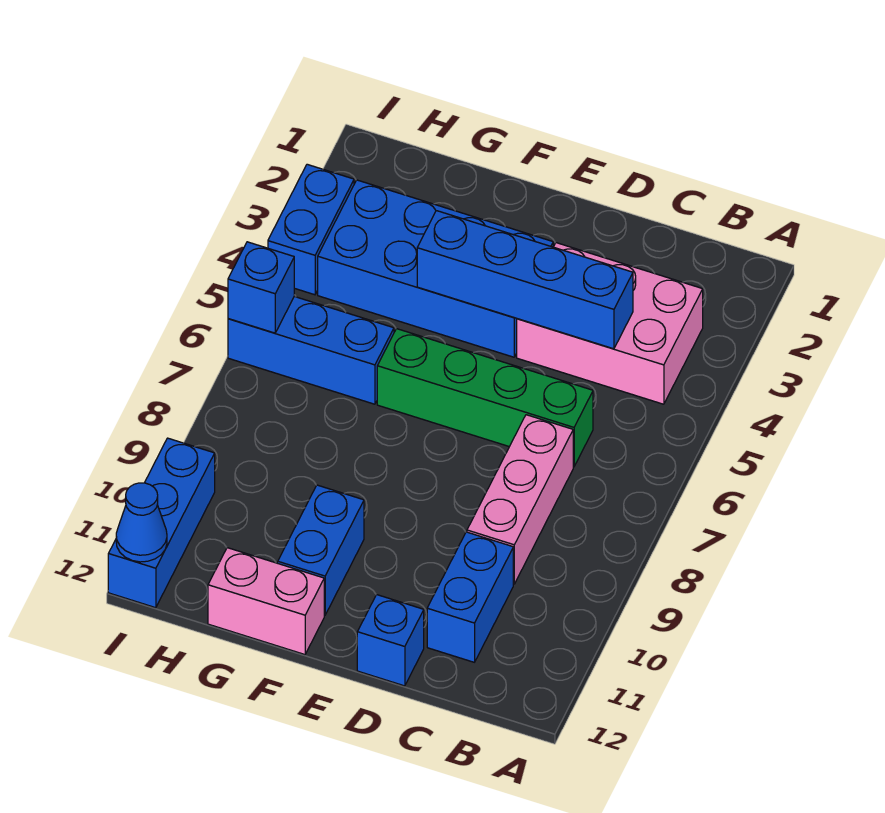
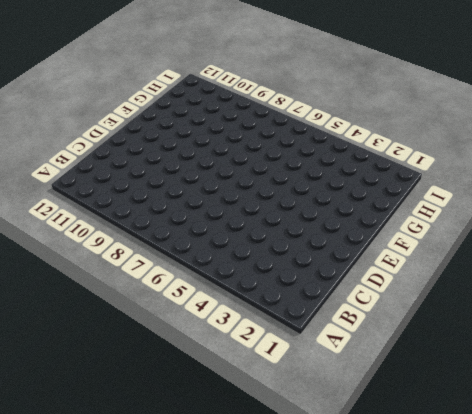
none -> pink 2x3 brick [517,243,703,404]
none -> green 1x4 brick [377,329,593,467]
none -> pink 1x3 brick [467,415,573,584]

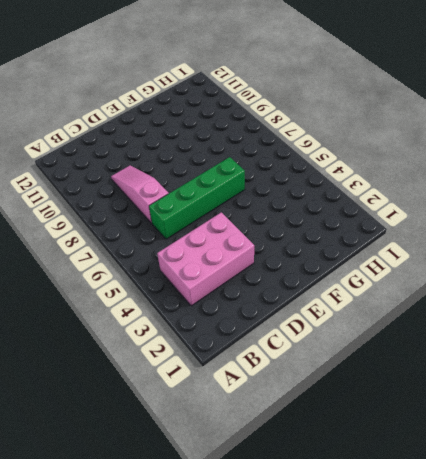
pink 1x3 slope [111,166,169,223] -> pink 1x3 brick [467,415,573,584]
none -> blue 1x2 brick [427,532,513,662]
none -> blue 1x1 brick [357,595,424,686]
none -> blue 2x4 brick [318,180,553,357]

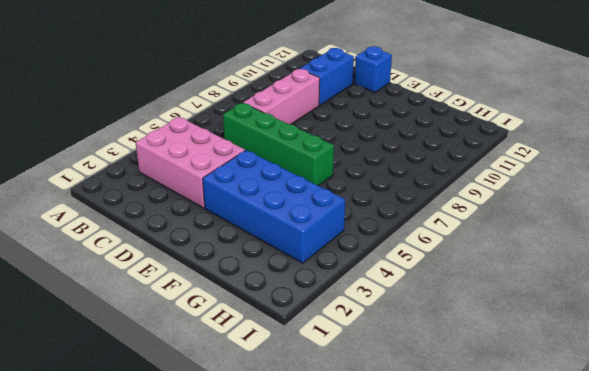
none -> blue 1x2 brick [278,485,364,615]
none -> pink 1x2 brick [208,548,324,655]
none -> blue 1x3 brick [228,297,394,404]

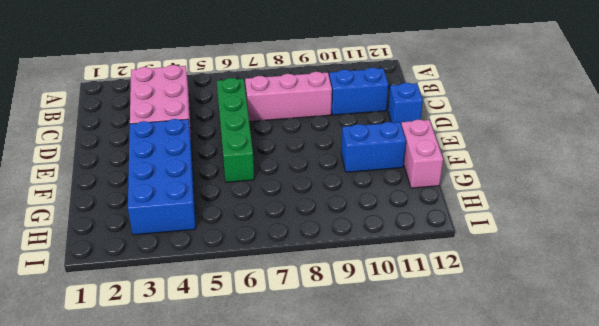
none -> blue 1x3 brick [228,297,394,404]
none -> blue 1x2 brick [268,164,354,295]
none -> blue 1x3 brick [108,438,215,608]

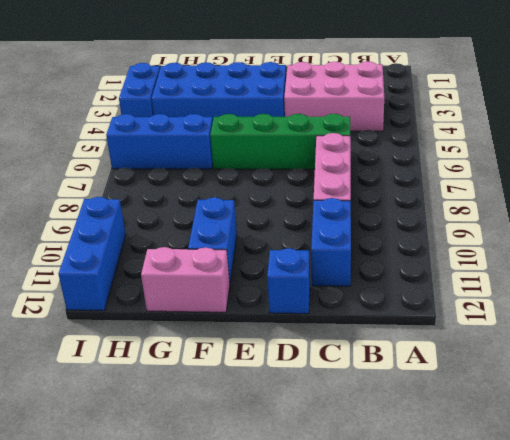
none -> blue 1x4 brick [417,211,633,349]
none -> blue 1x1 brick [228,242,294,333]
none -> blue 1x1 cone [116,483,167,562]

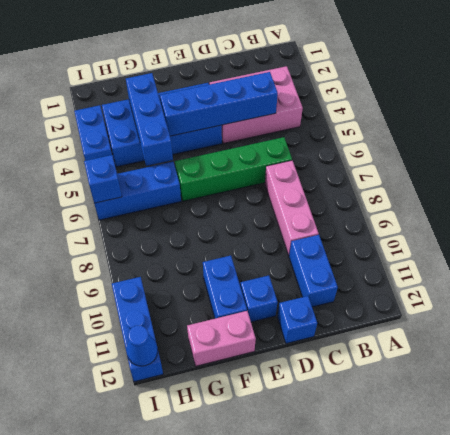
blue 1x1 brick [240,276,278,322] -> none
blue 1x3 brick [126,73,173,166] -> none

